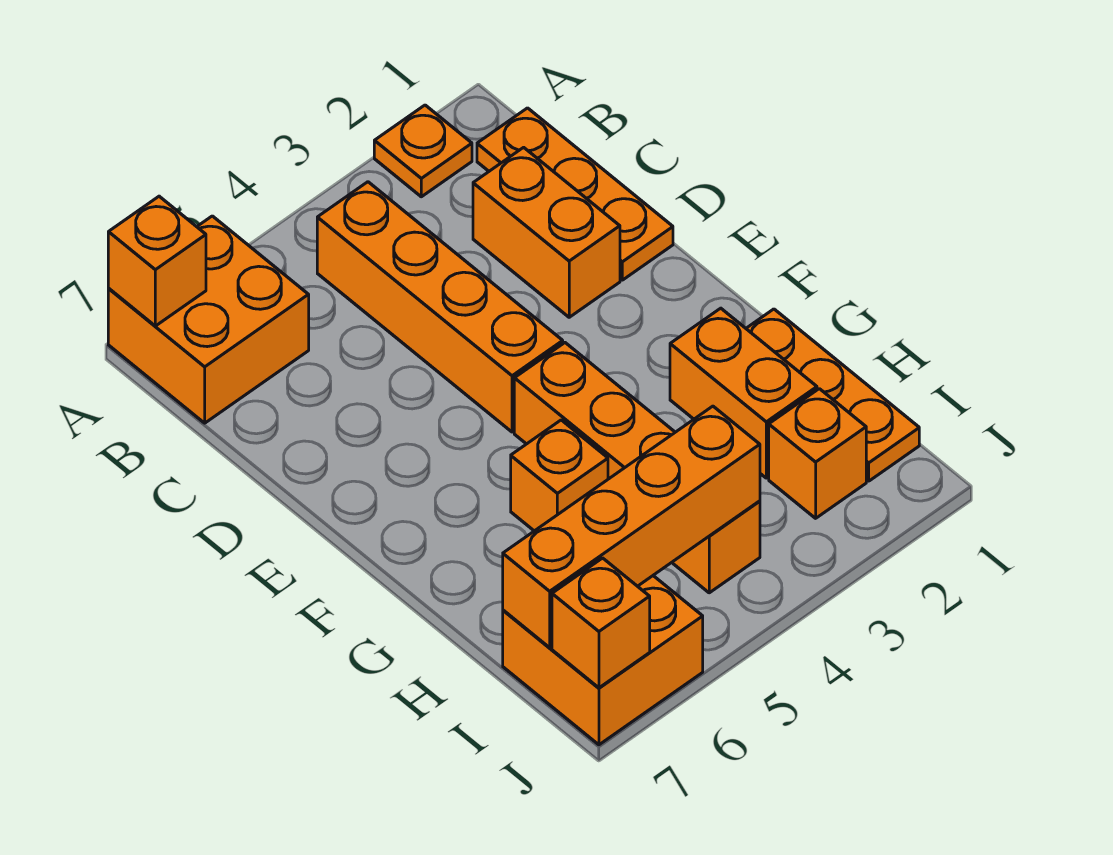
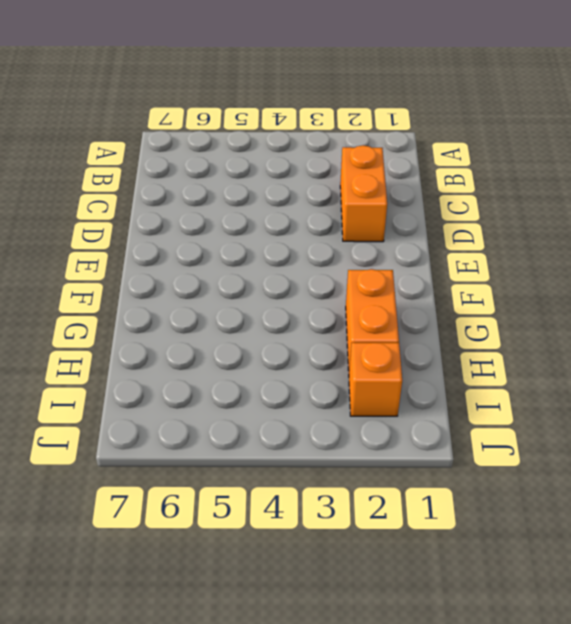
none -> orange 1x1 plate [374,105,472,197]
none -> orange 2x2 brick [108,216,309,423]
none -> orange 1x3 plate [477,108,673,280]

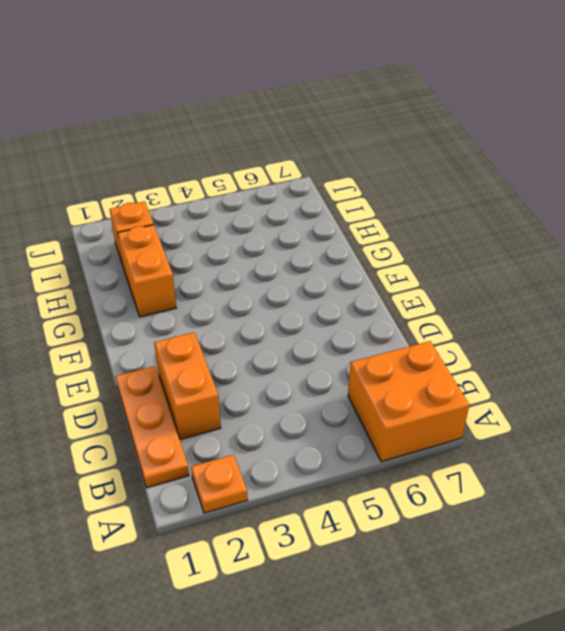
none -> orange 1x4 brick [317,182,563,432]
none -> orange 1x4 brick [514,343,760,593]
none -> orange 1x3 plate [746,309,919,481]

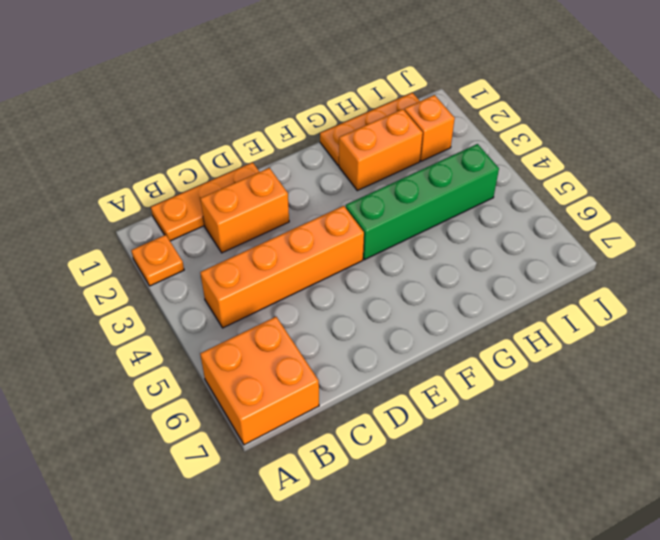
green 1x4 brick [346,144,499,260] -> orange 1x4 brick [514,343,760,593]
none -> orange 1x1 brick [511,420,608,531]
none -> orange 2x2 brick [503,576,703,745]
none -> orange 1x1 brick [108,196,206,326]

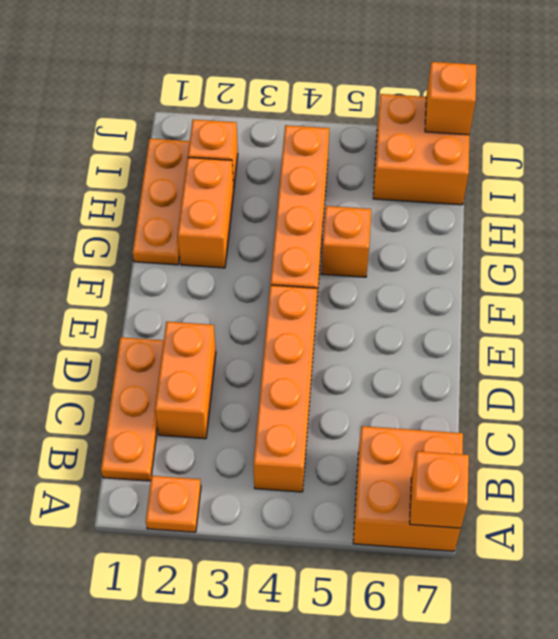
none -> orange 1x4 brick [503,406,760,647]

